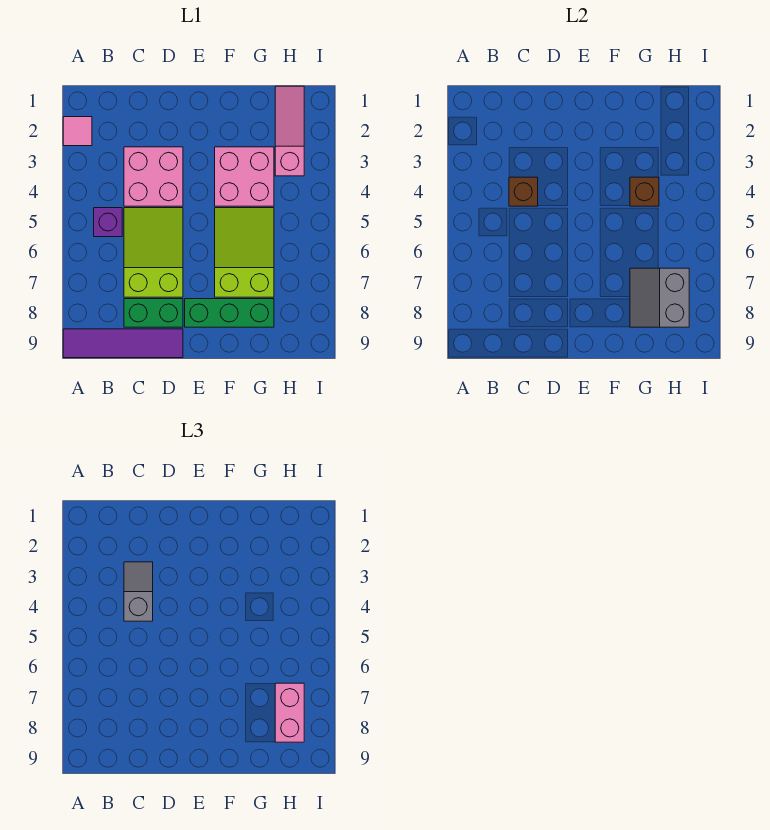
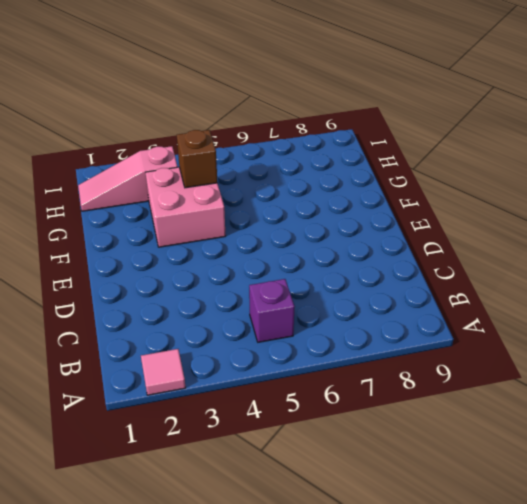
none -> purple 1x4 tile [63,329,183,358]
none -> pink 2x2 brick [124,147,183,206]
none -> lime 2x3 slope [124,208,183,297]

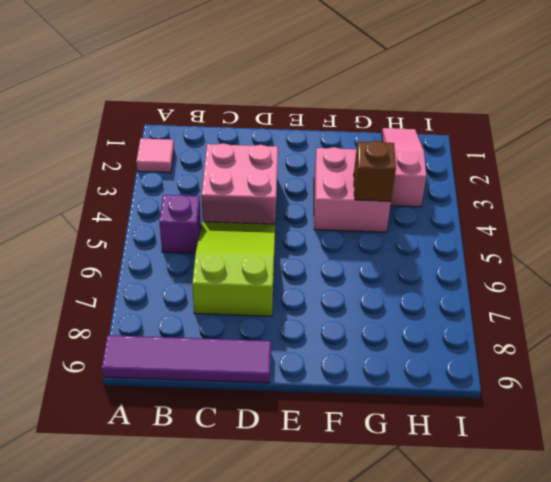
none -> green 1x2 brick [124,299,183,327]
none -> green 1x3 brick [185,299,274,327]
none -> lime 2x3 slope [215,208,274,297]

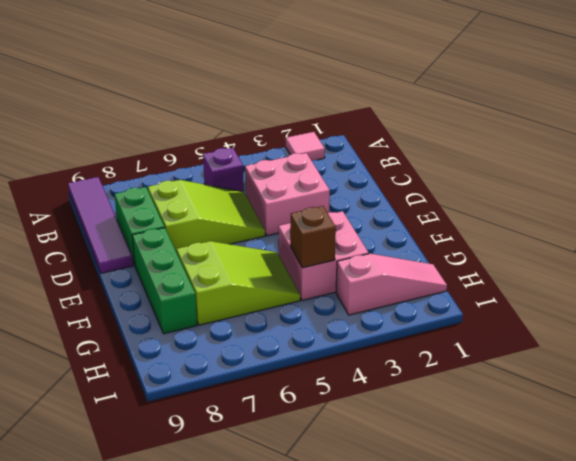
none -> brown 1x1 brick [509,177,538,206]
none -> grey 2x2 slope [630,268,689,327]
none -> grey 1x2 slope [124,562,153,621]

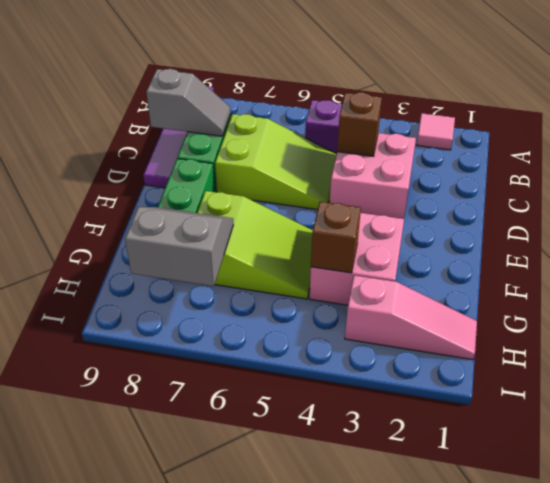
grey 1x2 slope [146,69,231,136] -> grey 1x2 slope moved to [124,562,153,621]
none -> pink 1x2 brick [275,683,304,742]

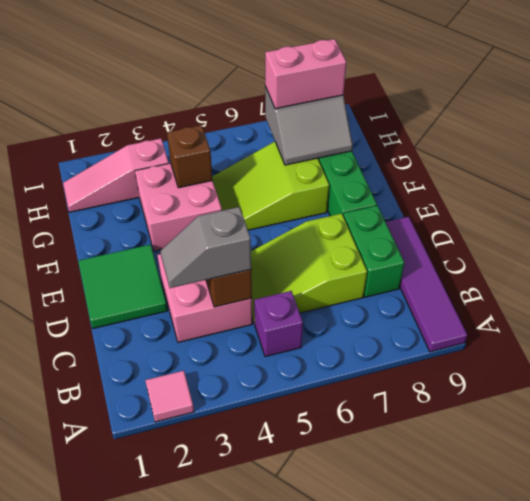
green 2x2 tile [78,244,167,328] -> none

